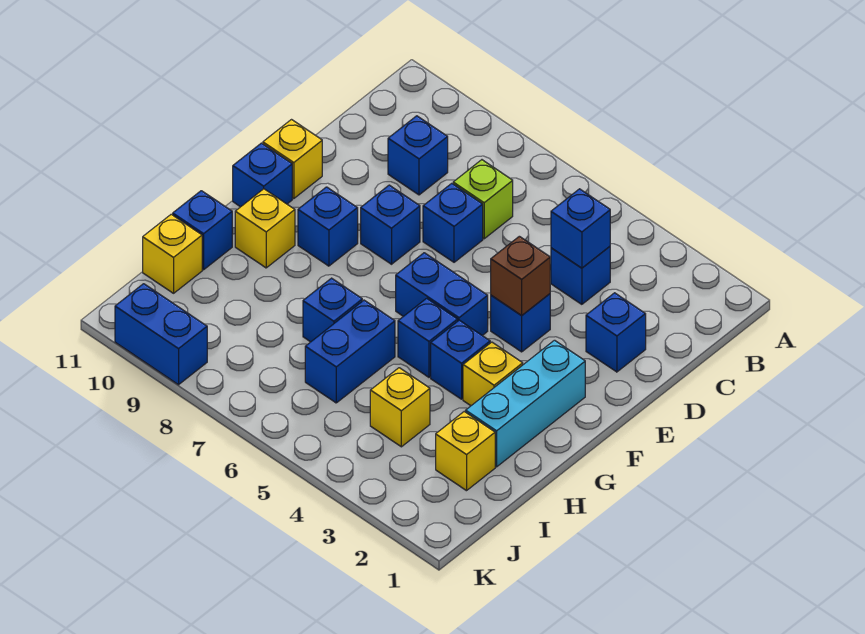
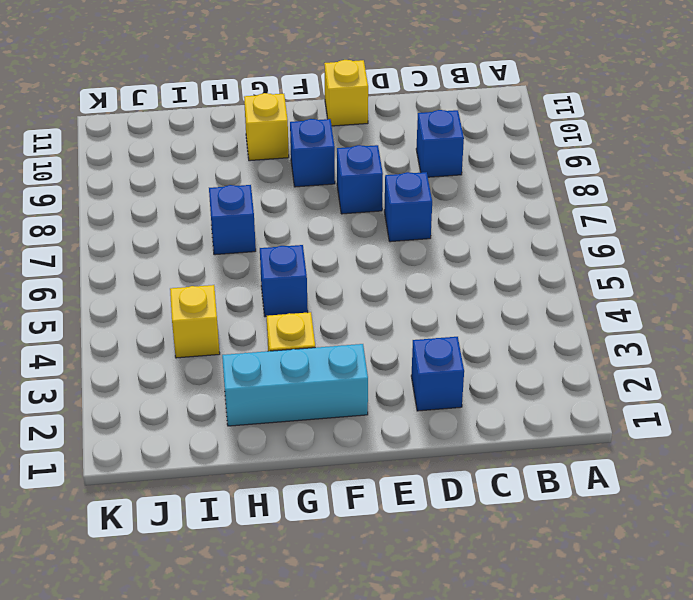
none -> blue 1x1 brick [551,246,610,304]
none -> lime 1x1 brick [453,160,513,239]
none -> blue 1x1 brick [491,294,550,352]

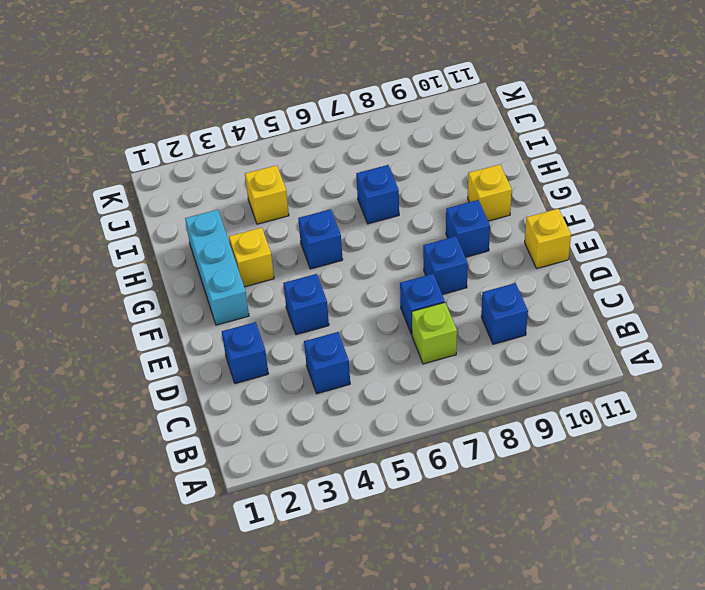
none -> blue 1x2 brick [396,253,488,335]
none -> blue 1x1 brick [233,143,292,207]
none -> blue 1x1 brick [431,320,490,399]

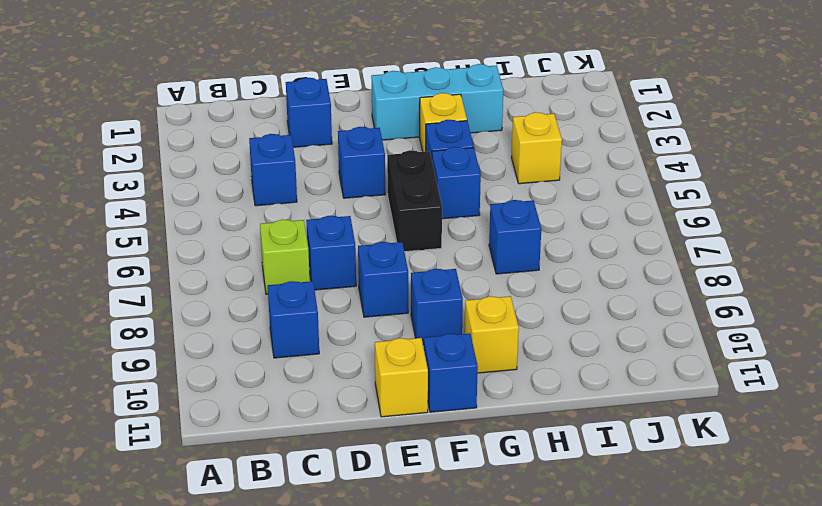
black 1x2 brick [387,150,442,252] -> blue 1x2 brick [396,253,488,335]
none -> blue 1x2 brick [305,300,395,403]
none -> blue 1x1 brick [173,191,232,270]
none -> yellow 1x1 brick [436,412,495,491]

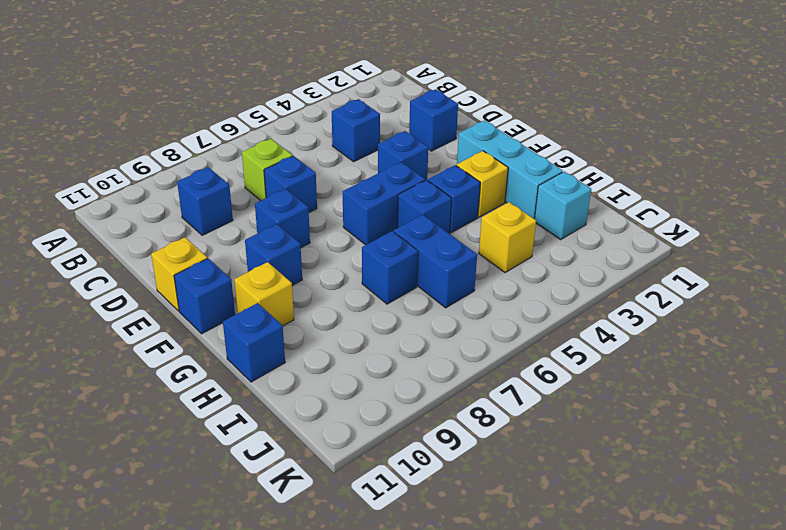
cyan 1x1 brick [535,172,591,239] -> yellow 1x1 brick [436,412,495,491]
none -> yellow 1x1 brick [143,214,202,293]
none -> blue 1x2 brick [115,284,207,385]
none -> blue 1x1 brick [551,189,610,268]

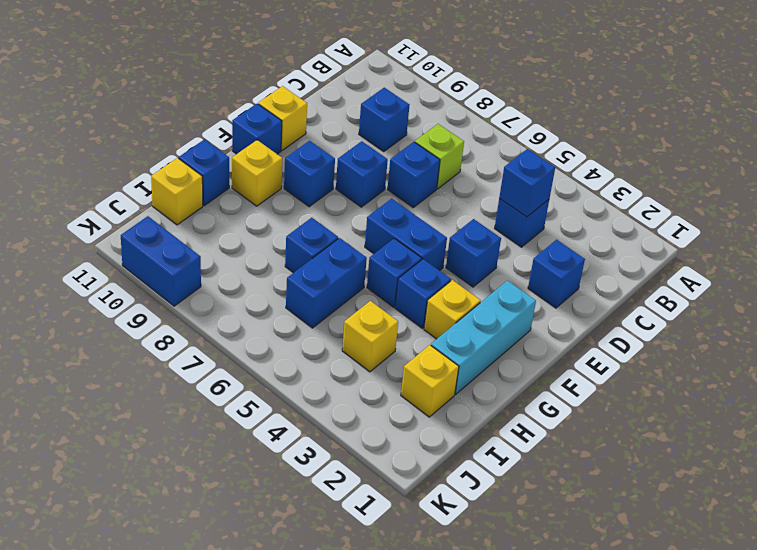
none -> brown 1x1 brick [491,236,550,316]

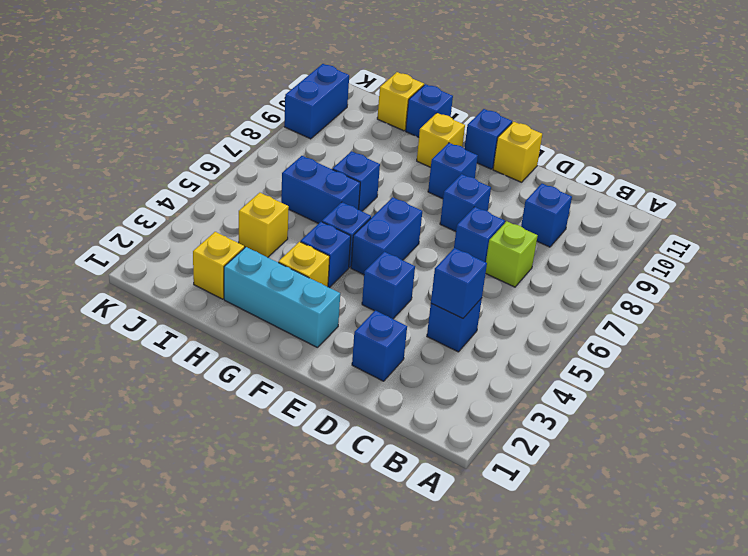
none -> brown 1x1 brick [491,236,550,316]

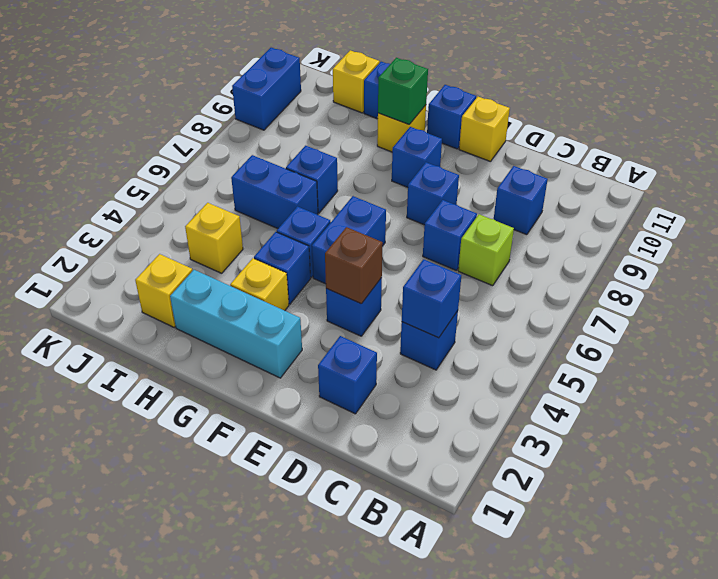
green 1x1 brick [378,58,428,124] -> none

